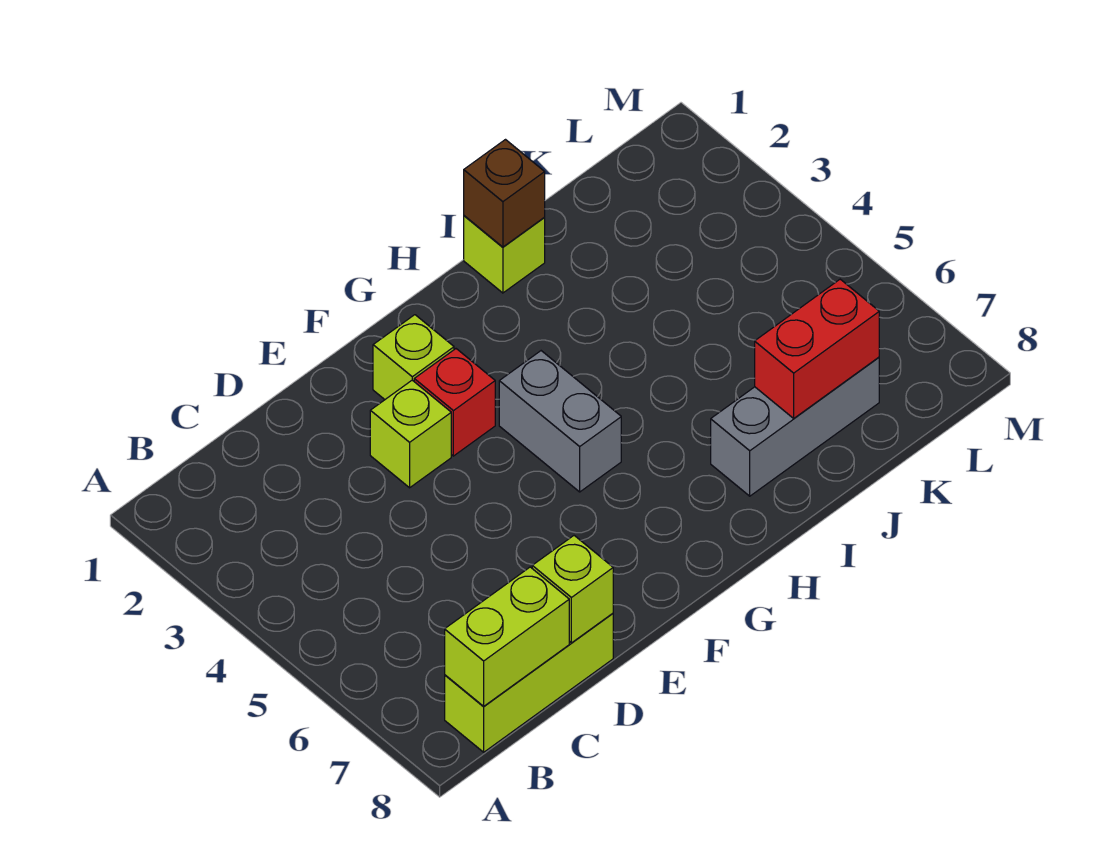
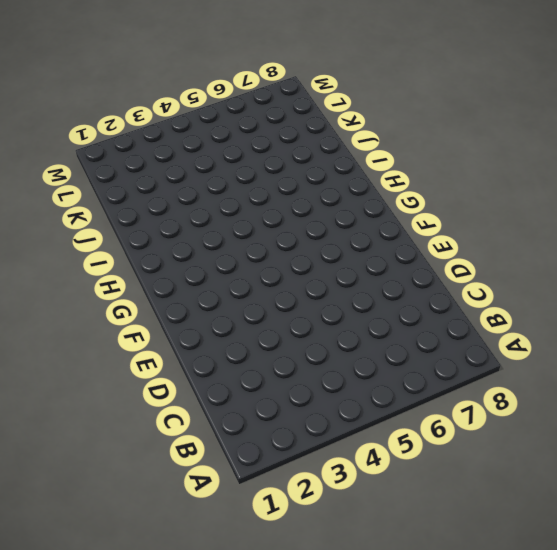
none -> lime 1x3 brick [445,613,613,752]
none -> lime 1x1 brick [370,380,451,488]

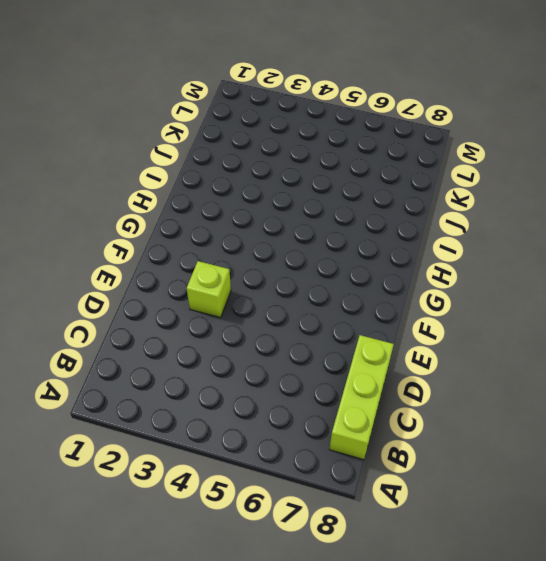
none -> lime 1x1 brick [373,315,454,399]
none -> red 1x1 brick [414,349,495,456]

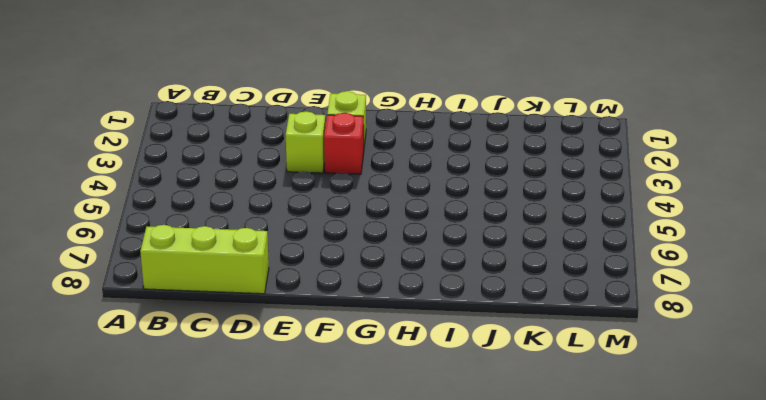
none -> grey 1x2 brick [499,351,621,492]
none -> lime 1x1 brick [464,216,545,293]

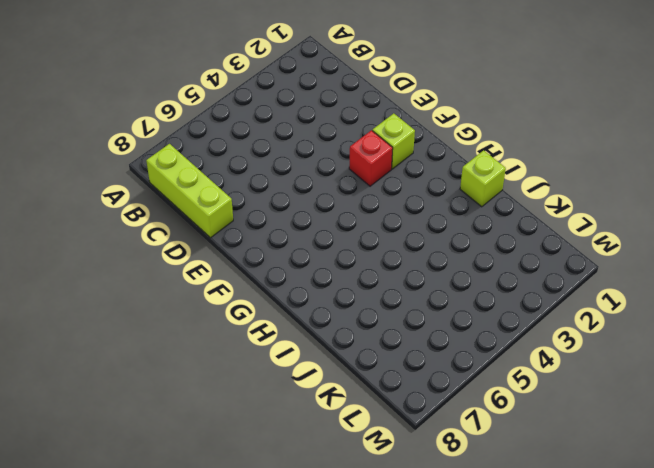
none -> lime 1x1 brick [370,380,451,488]
none -> grey 1x2 brick [499,351,621,492]

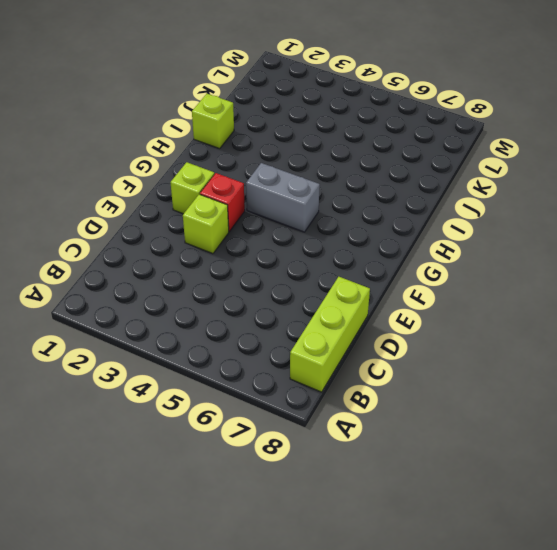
none -> grey 1x3 brick [711,357,879,496]
none -> lime 1x2 brick [445,567,569,706]

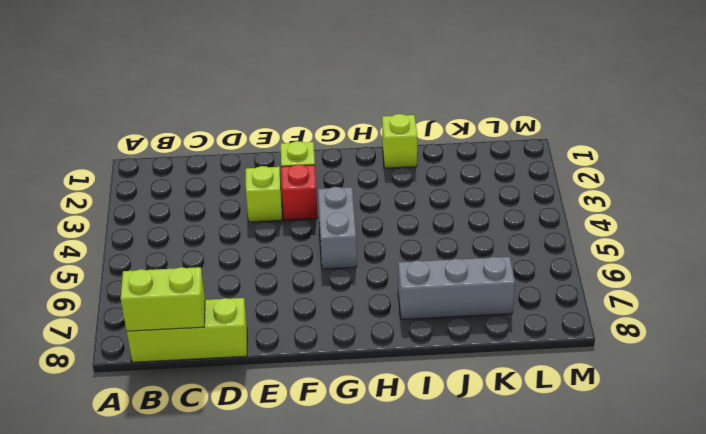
none -> lime 1x1 brick [532,536,613,643]
none -> brown 1x1 brick [464,140,545,247]

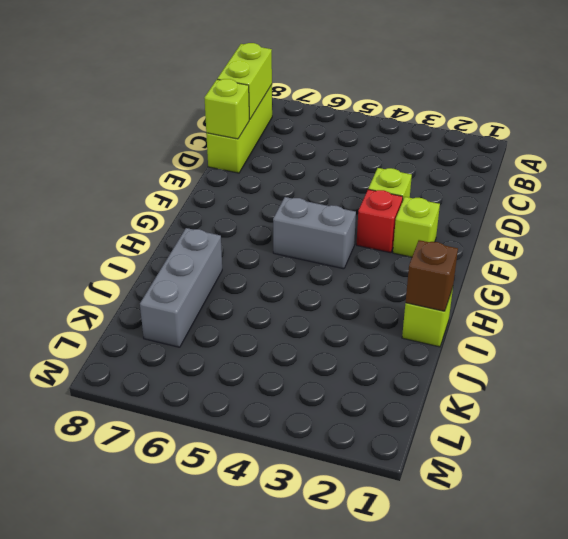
none -> red 1x2 brick [755,279,879,418]

